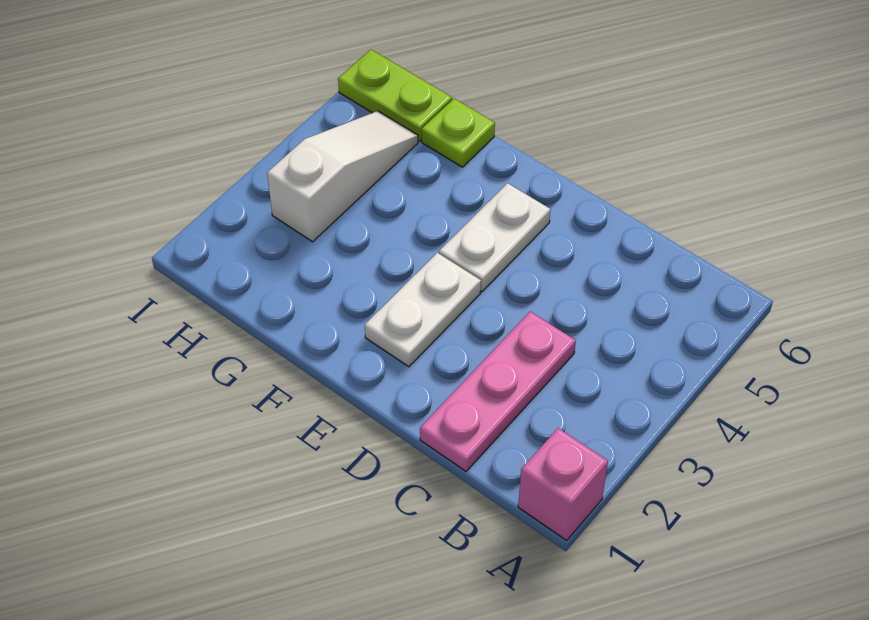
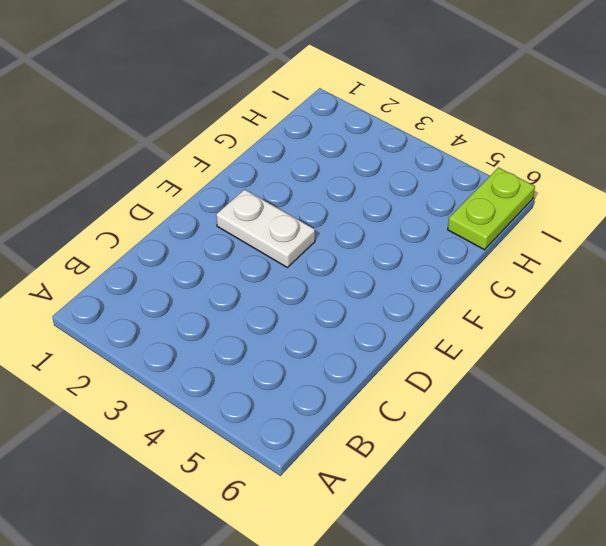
none -> pink 1x1 brick [518,428,608,541]
none -> pink 1x3 plate [420,312,576,471]

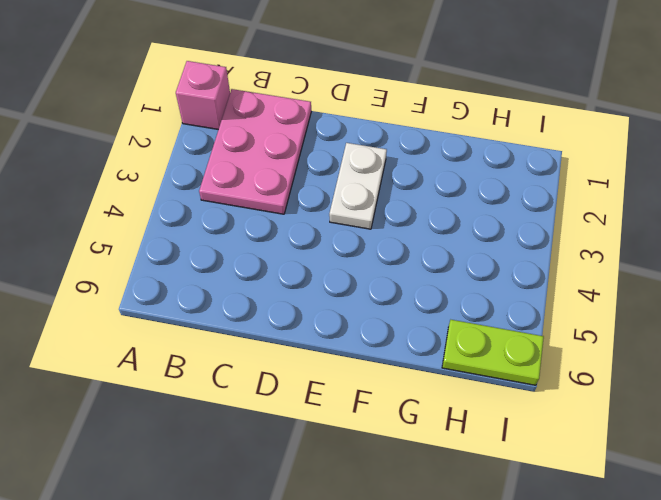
pink 2x3 plate [199,89,311,214] -> pink 1x3 plate [420,312,576,471]
none -> white 1x2 plate [439,183,551,292]
none -> lime 1x1 plate [422,99,495,167]

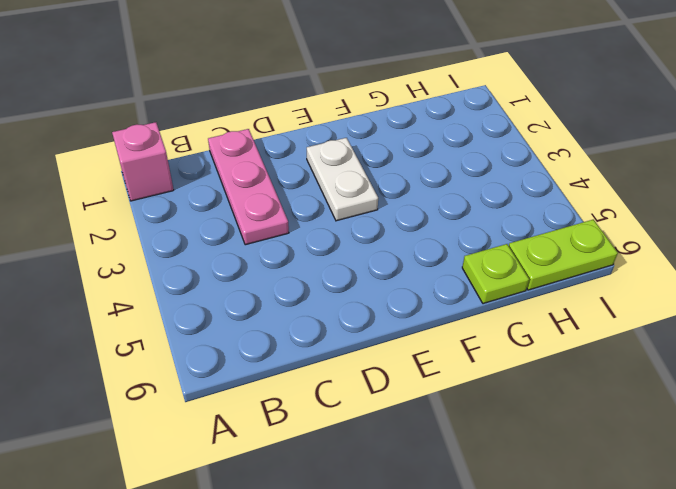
none -> white 1x2 plate [439,183,551,292]
none -> white 1x3 slope [267,111,418,242]

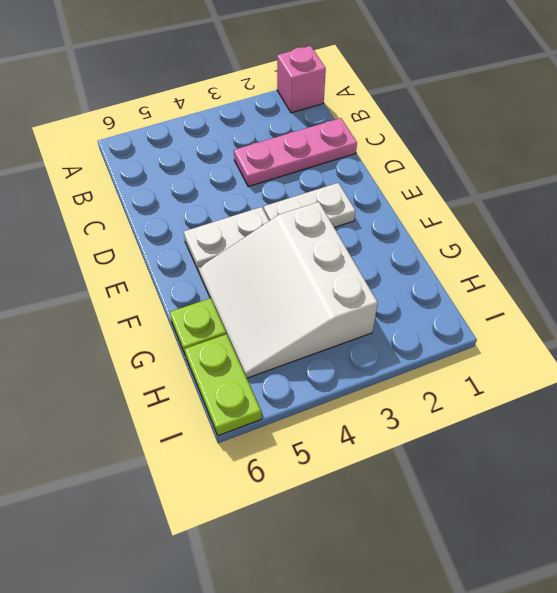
white 3x3 slope [199,202,378,378] -> white 1x3 slope [267,111,418,242]

